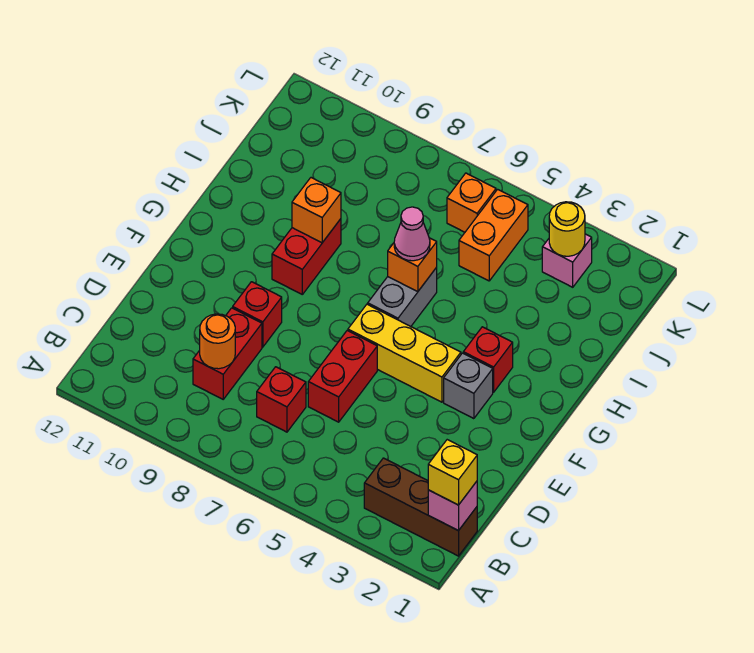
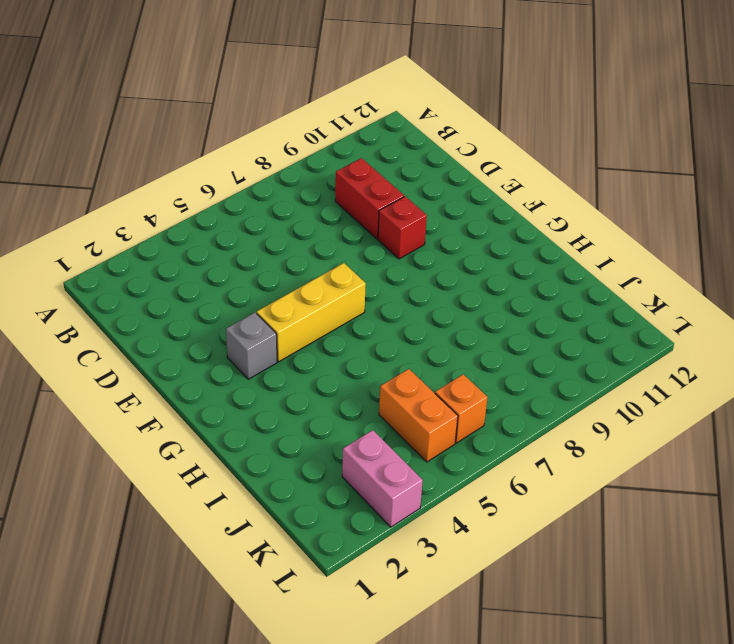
pink 1x2 brick [342,430,423,527] -> pink 1x1 brick [542,234,592,287]
none -> brown 1x3 brick [364,458,477,556]
none -> red 1x1 brick [257,367,306,432]
none -> red 1x2 brick [308,331,377,422]

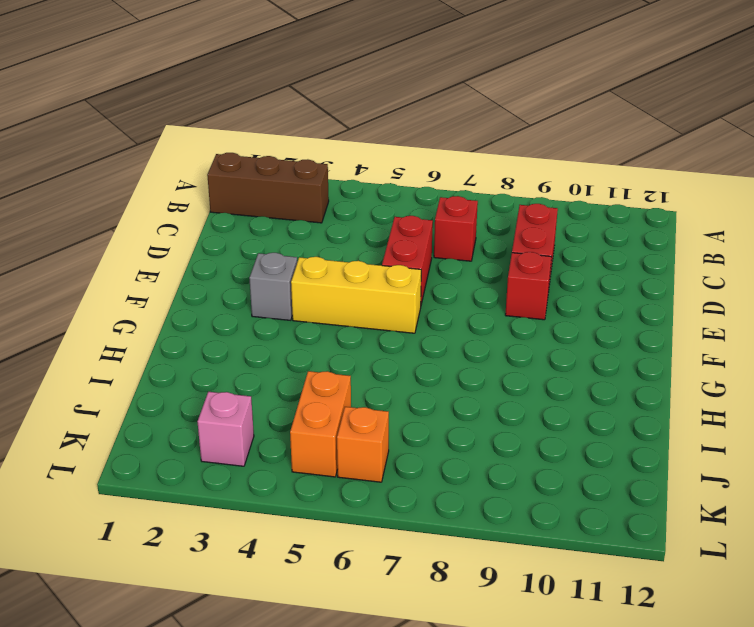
none -> red 1x1 brick [463,327,513,392]
none -> grey 1x2 brick [368,267,437,326]
none -> red 1x2 brick [272,219,341,294]

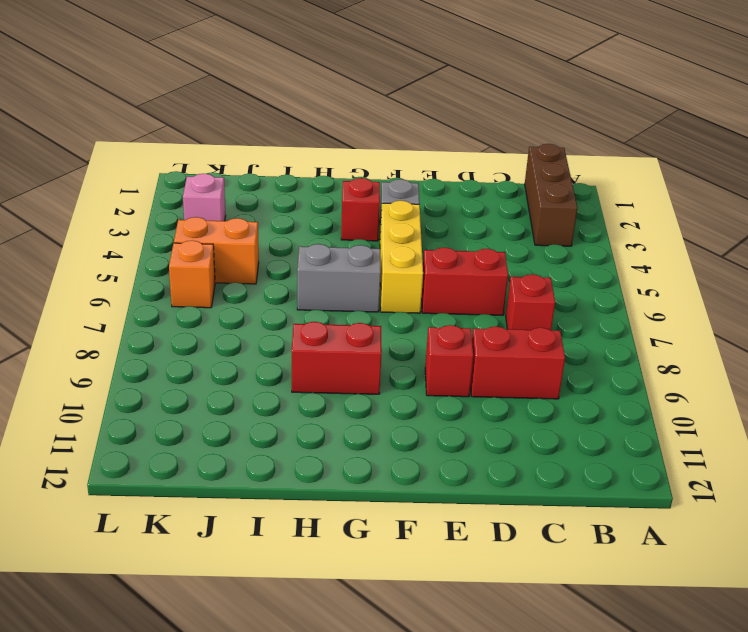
none -> pink 1x1 brick [428,481,477,531]
none -> orange 1x1 round brick [200,314,235,369]
none -> orange 1x1 brick [388,238,437,292]

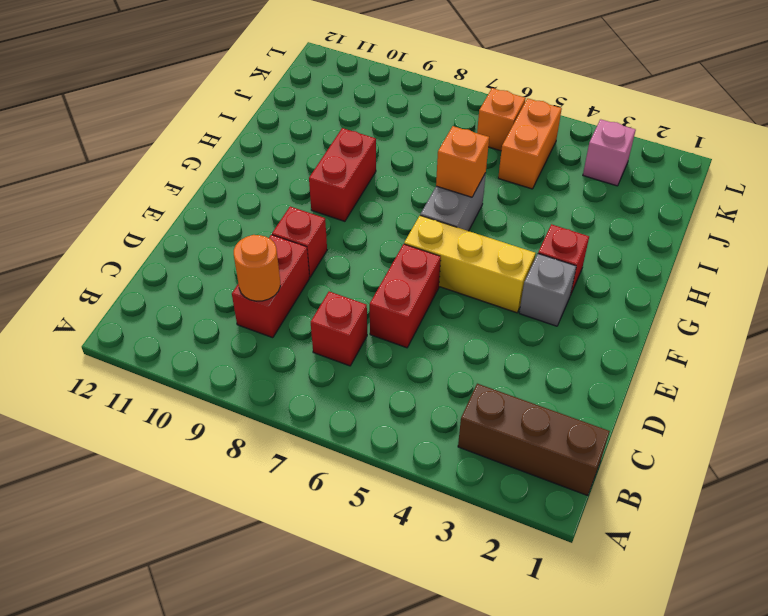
none -> pink 1x1 brick [428,481,477,531]
none -> orange 1x1 brick [292,178,341,243]
none -> yellow 1x1 round brick [549,202,585,256]

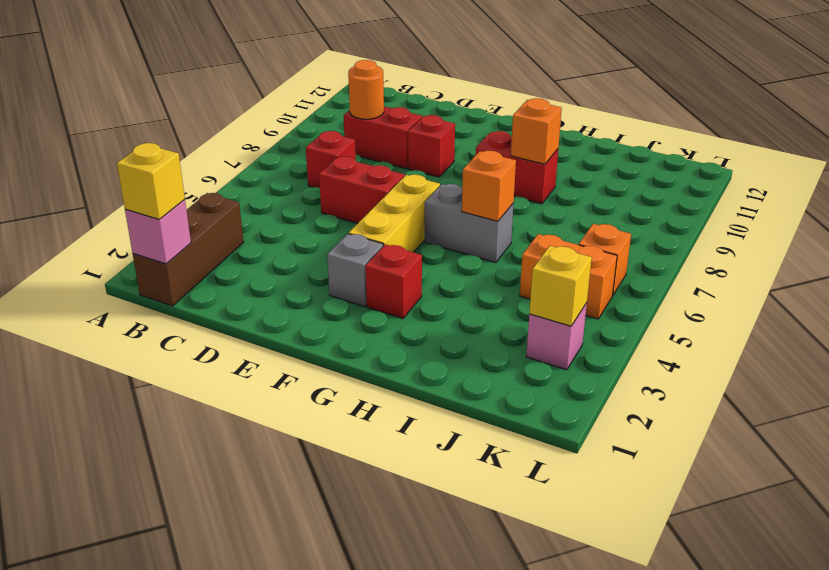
yellow 1x1 brick [529,246,592,326] -> yellow 1x1 round brick [549,202,585,256]
none -> pink 1x1 cone [394,207,430,261]

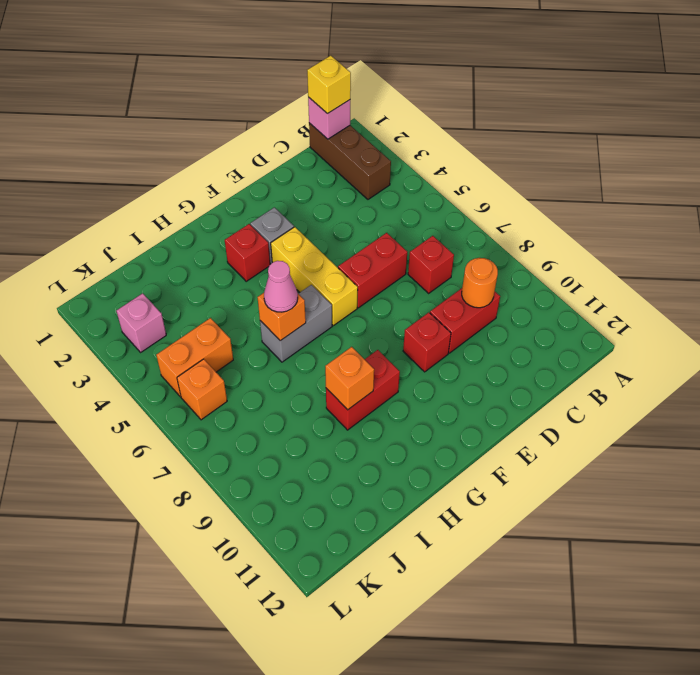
none -> yellow 1x1 round brick [549,202,585,256]

